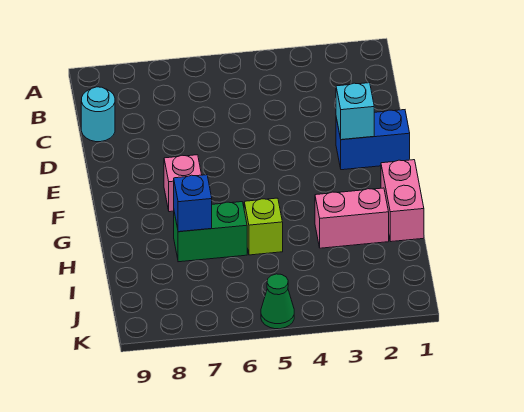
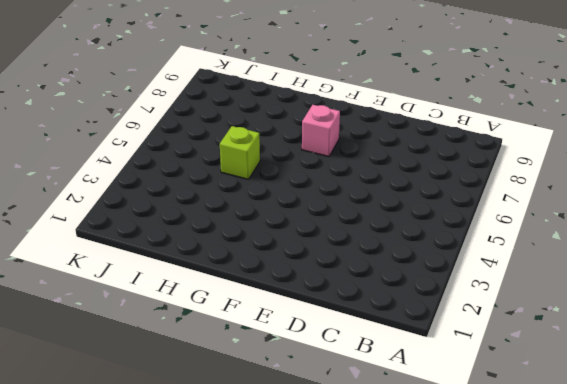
none -> cyan 1x1 round brick [81,87,115,142]
none -> blue 1x2 brick [336,110,410,170]

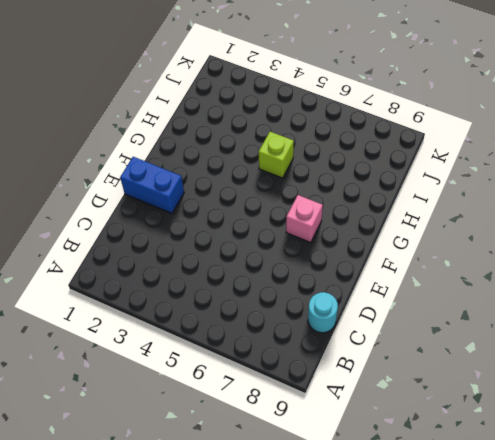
none -> pink 1x2 brick [381,160,424,242]
none -> pink 1x2 brick [315,188,389,248]

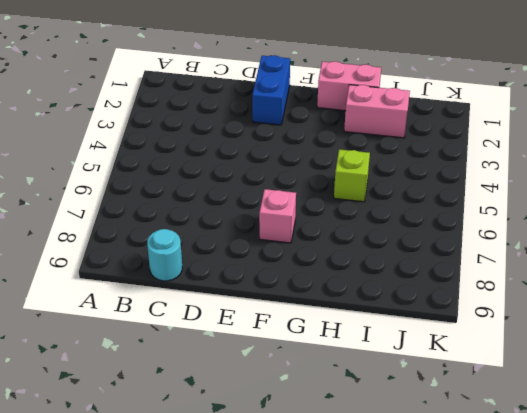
pink 1x2 brick [344,85,410,138] -> pink 1x2 brick turned to [315,188,389,248]
none -> green 1x2 brick [174,202,247,262]
none -> green 1x1 cone [261,274,294,329]

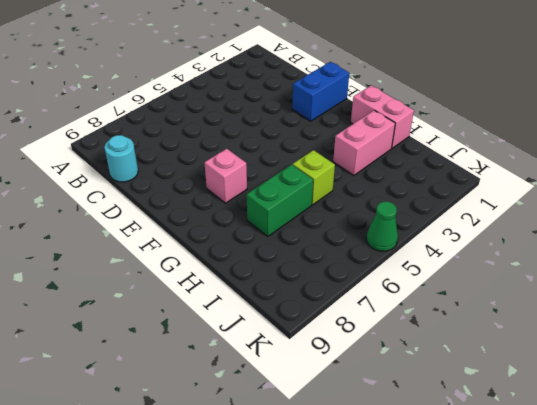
none -> cyan 1x1 brick [336,83,374,140]
none -> blue 1x1 brick [174,175,212,232]

